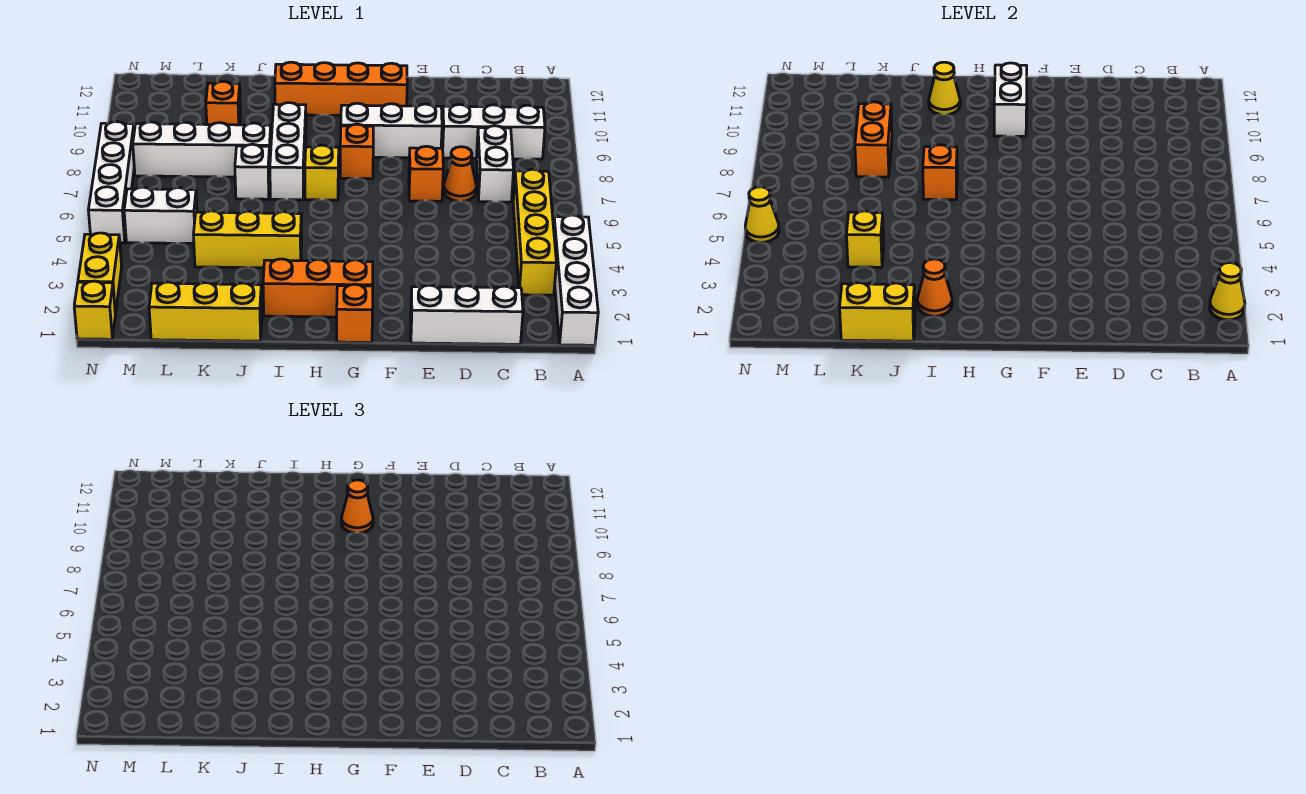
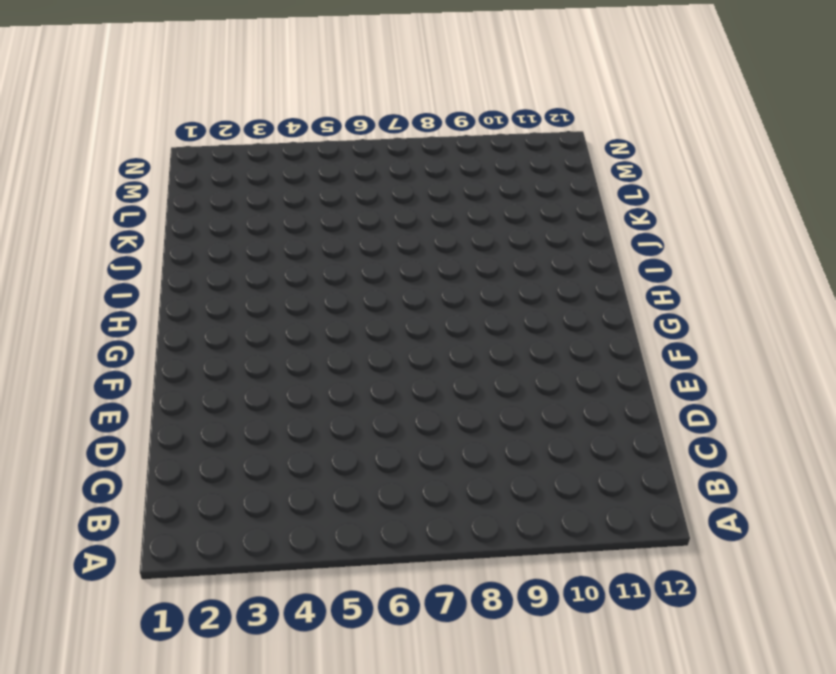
none -> white 1x4 brick [553,215,598,345]
none -> yellow 1x4 brick [513,169,556,295]
none -> white 1x3 brick [442,104,545,159]
none -> white 1x3 brick [411,285,523,344]

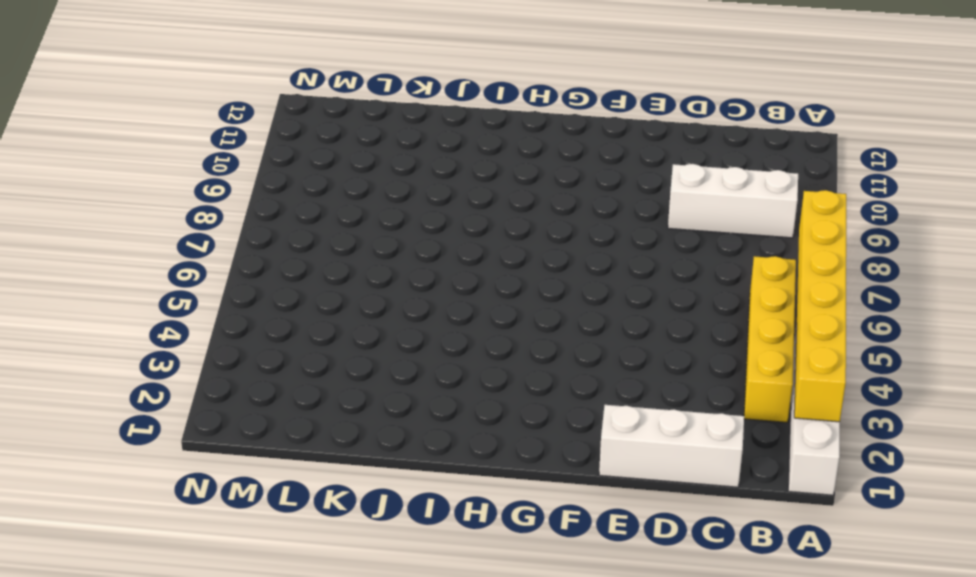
yellow 1x6 brick [794,190,846,422] -> yellow 1x1 cone [1210,262,1245,320]
none -> white 1x2 brick [476,126,514,202]
none -> orange 1x1 cone [443,147,476,201]
none -> orange 1x1 brick [409,146,443,201]
none -> white 1x3 brick [341,103,442,158]

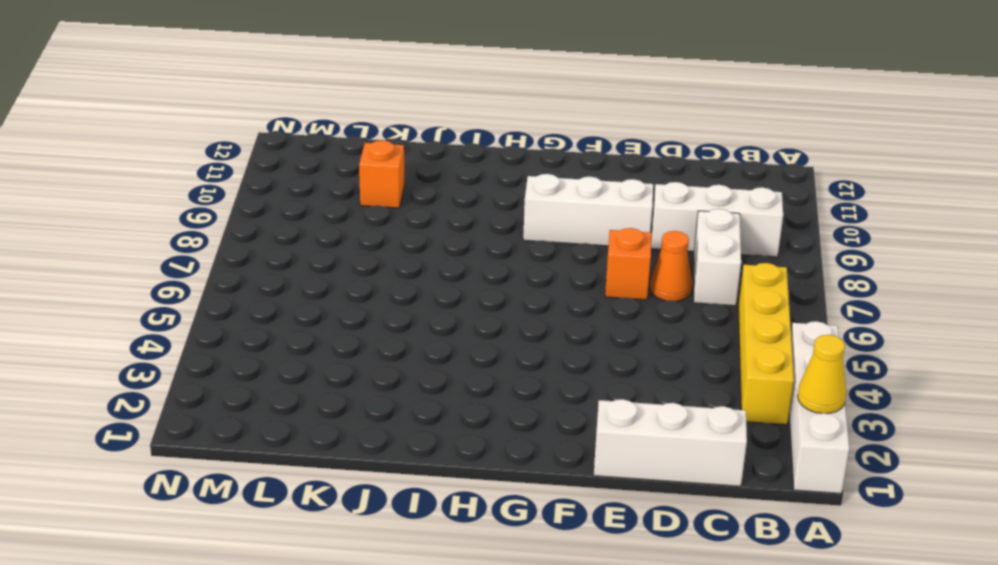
none -> orange 1x4 brick [275,62,407,115]
none -> orange 1x1 brick [337,284,373,343]
none -> orange 1x3 brick [263,259,373,317]
none -> orange 1x1 brick [340,124,373,179]

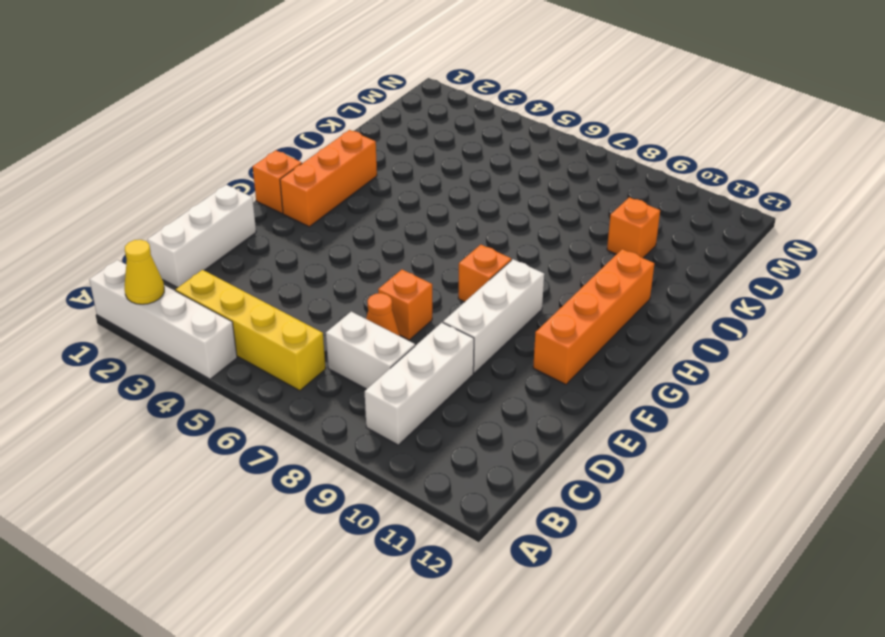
none -> yellow 1x1 brick [305,145,339,200]
none -> yellow 1x3 brick [193,211,302,268]
none -> white 1x3 brick [270,103,306,200]
none -> yellow 1x3 brick [149,282,262,341]

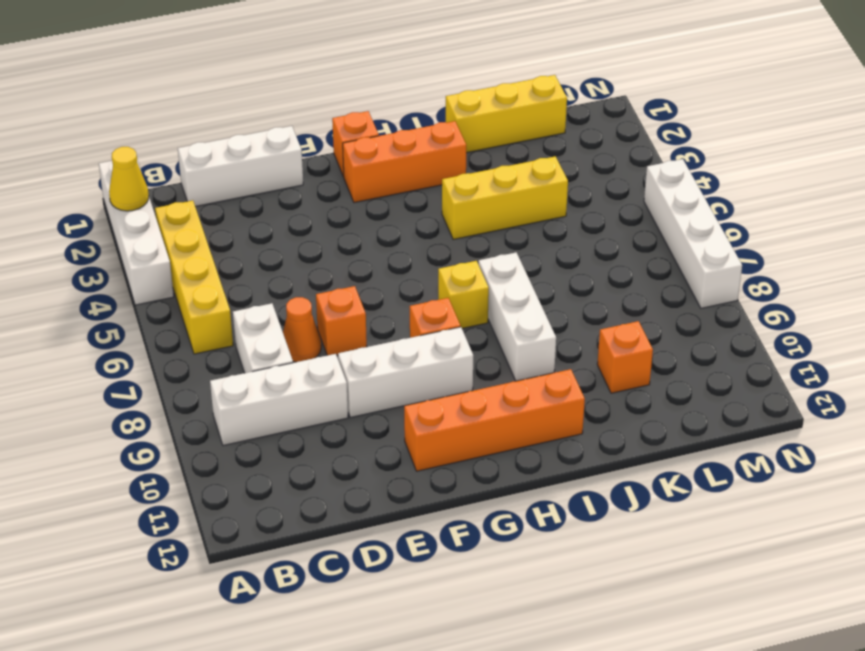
none -> white 1x1 brick [235,144,270,199]
none -> white 1x4 brick [133,122,271,177]
none -> white 1x2 brick [124,187,197,244]
none -> yellow 1x1 brick [74,281,115,339]

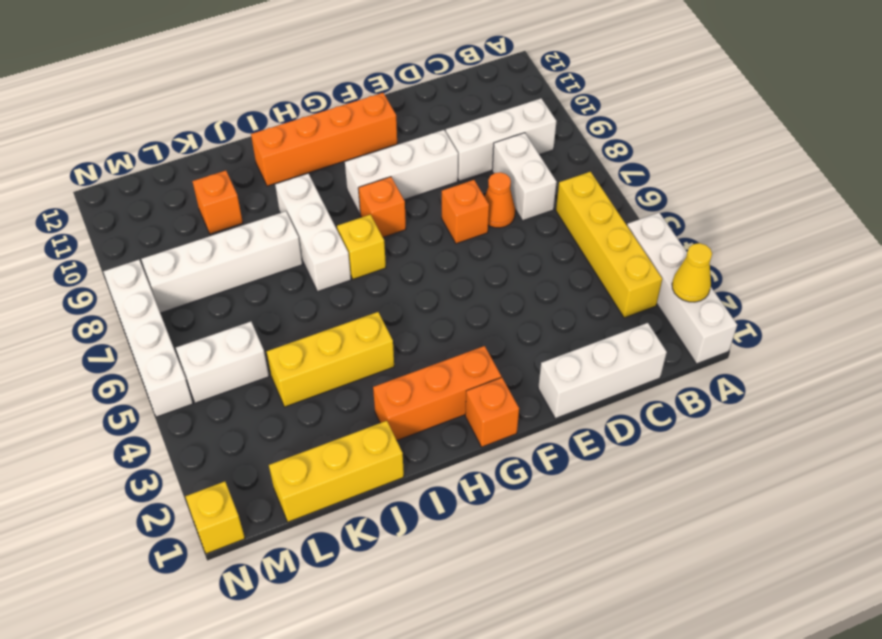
none -> white 1x1 brick [235,144,270,199]
none -> yellow 1x2 brick [78,233,122,314]
none -> white 1x2 brick [994,63,1027,136]
none -> orange 1x1 cone [917,259,952,316]

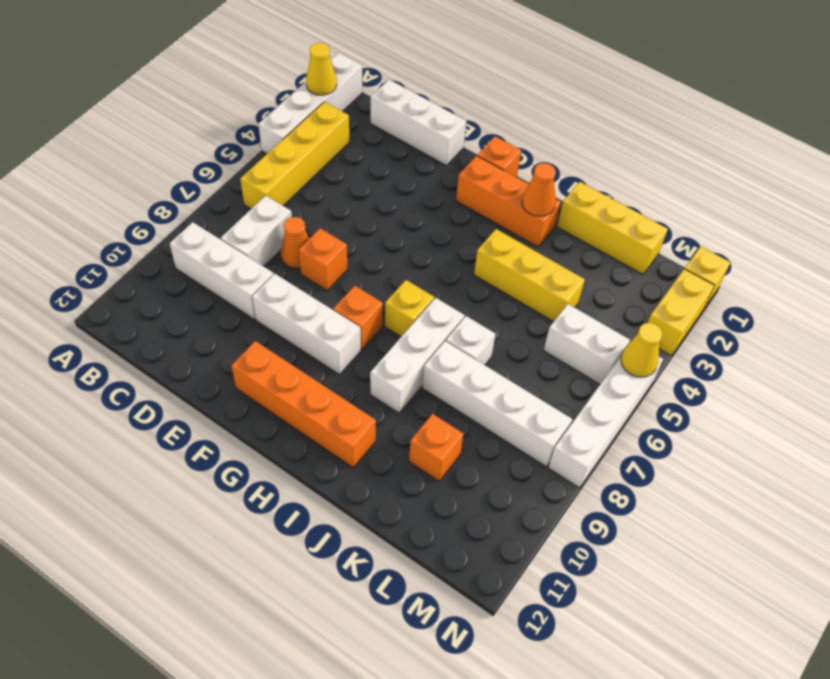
none -> white 1x2 brick [994,63,1027,136]
none -> orange 1x1 brick [923,145,957,200]
none -> yellow 1x1 cone [929,62,960,115]
none -> yellow 1x2 brick [840,283,915,341]

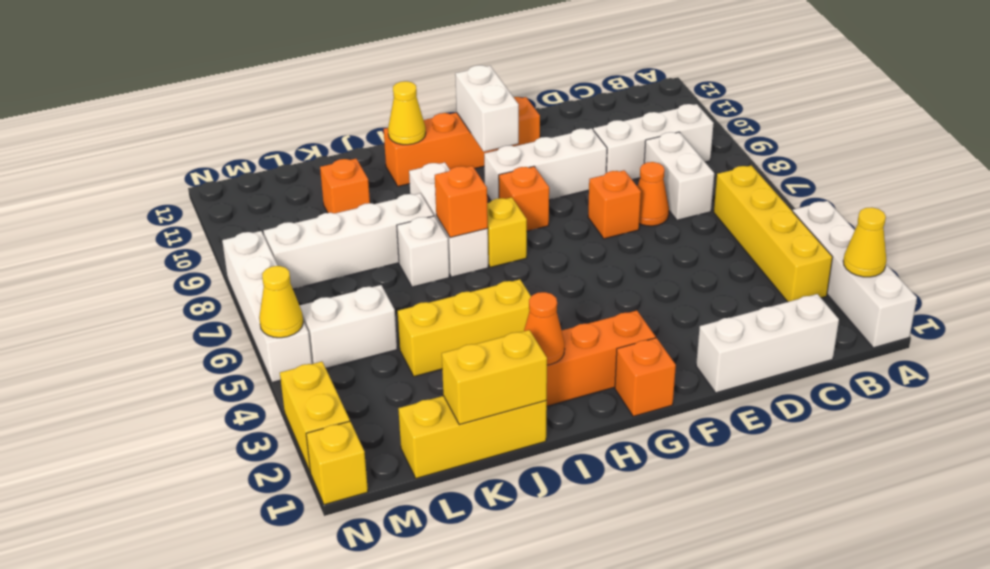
none -> yellow 1x1 brick [846,211,884,267]
none -> orange 1x2 brick [855,102,892,177]
none -> orange 1x1 cone [341,480,373,533]

